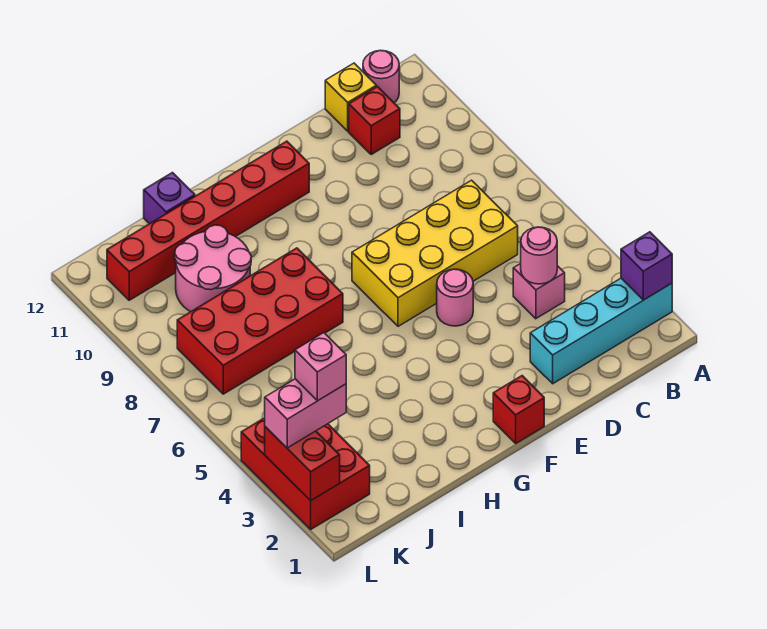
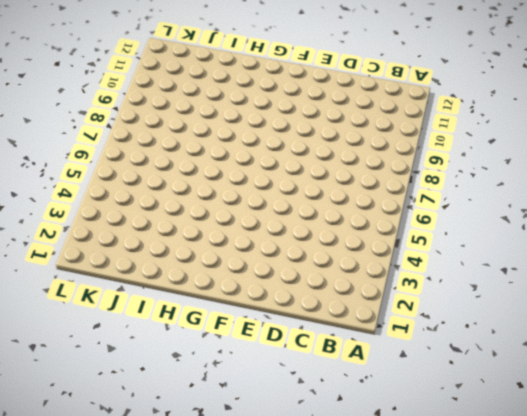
none -> cyan 1x4 brick [530,278,672,384]
none -> pink 1x1 round brick [363,50,399,103]
none -> pink 1x1 brick [513,264,565,319]

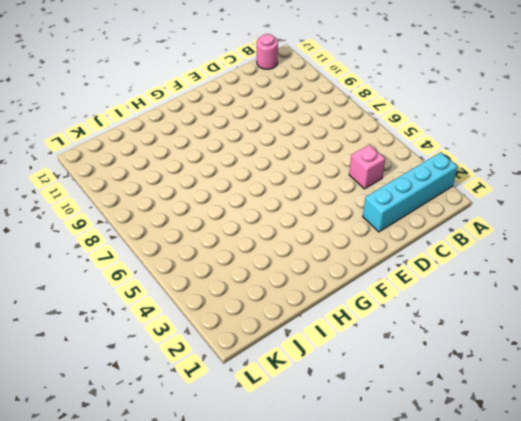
none -> yellow 2x4 brick [352,180,518,326]
none -> red 1x1 brick [349,87,400,154]
none -> yellow 1x1 brick [325,63,376,131]

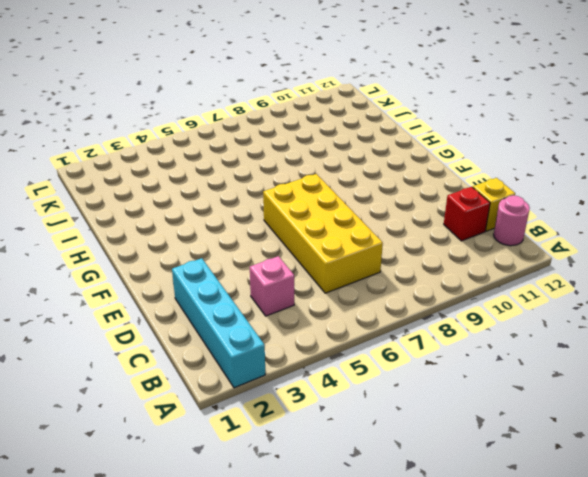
none -> pink 1x1 round brick [437,269,473,326]
none -> red 1x1 brick [493,376,544,443]
none -> red 1x6 brick [107,141,309,300]

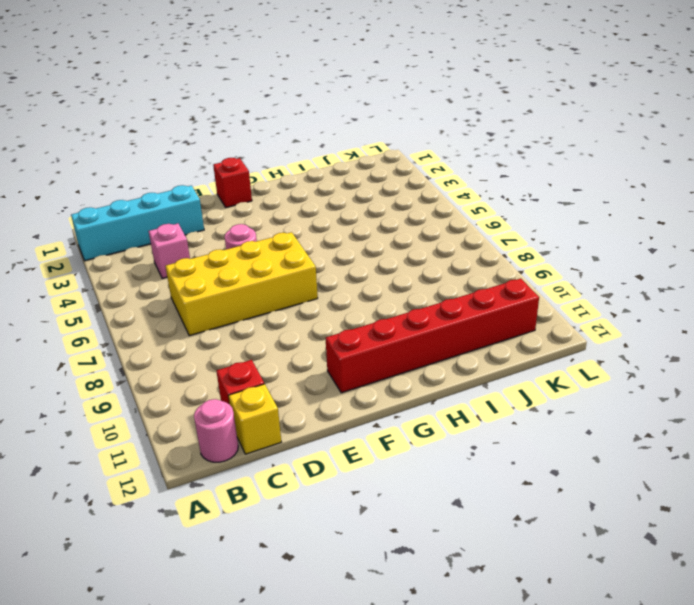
none -> red 2x4 brick [177,248,343,394]
none -> pink 2x2 round brick [175,225,251,312]
none -> purple 1x1 brick [144,173,195,224]

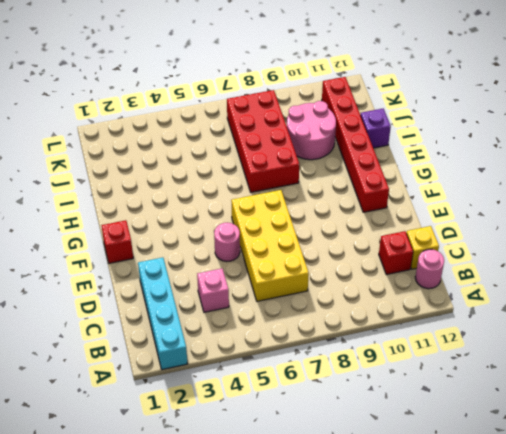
none -> red 2x3 brick [241,418,370,529]
none -> purple 1x1 brick [621,232,672,300]
none -> pink 1x1 round brick [521,227,557,284]

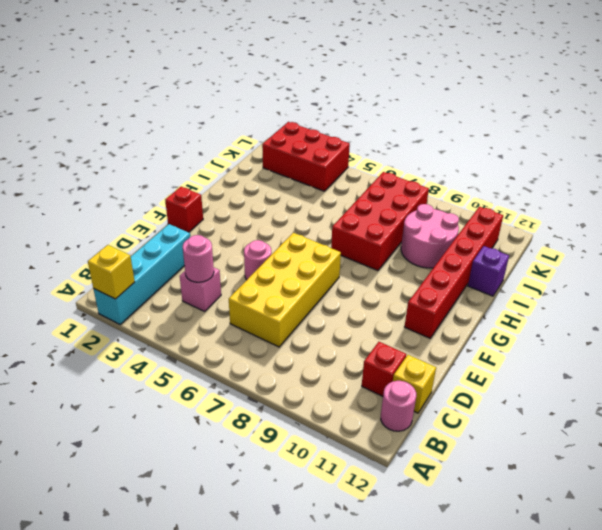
yellow 1x1 brick [88,245,135,299] -> purple 1x1 brick [621,232,672,300]
none -> red 1x2 brick [265,427,340,501]
none -> pink 1x2 brick [265,379,346,448]
none -> pink 1x1 brick [295,333,346,401]

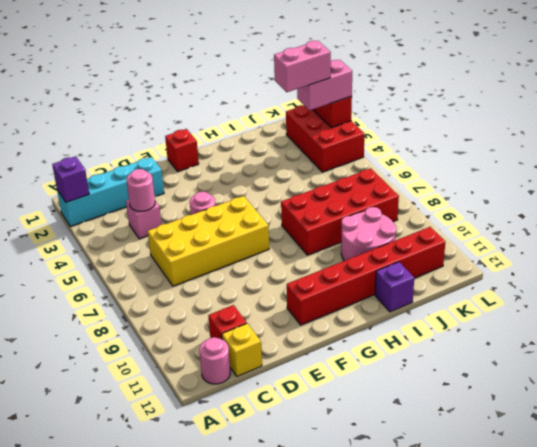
pink 1x2 brick [274,41,331,92] -> pink 1x1 brick [295,333,346,401]

